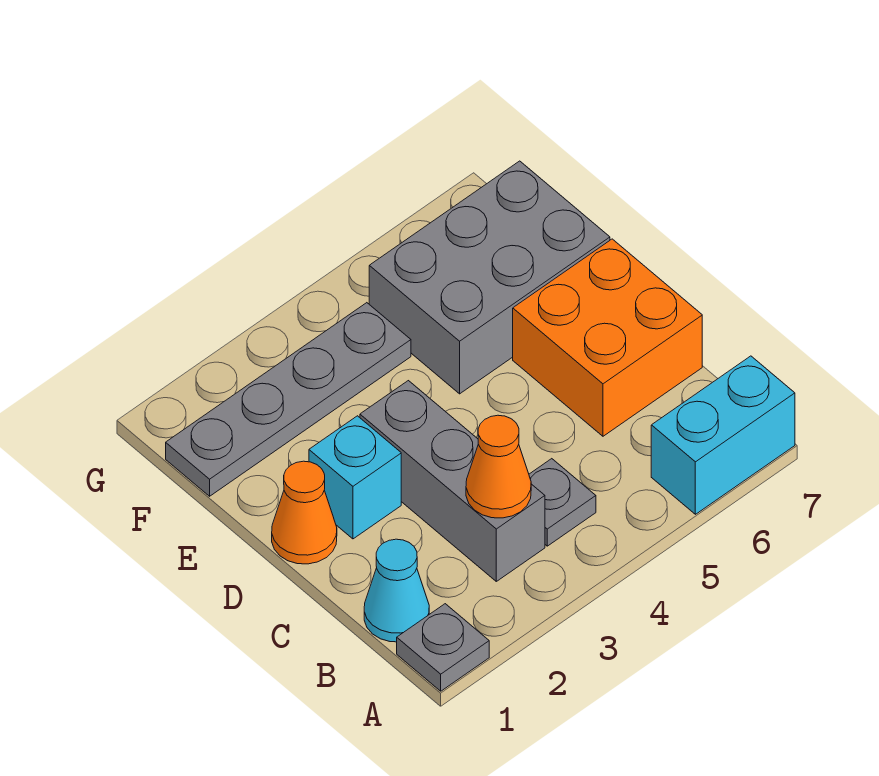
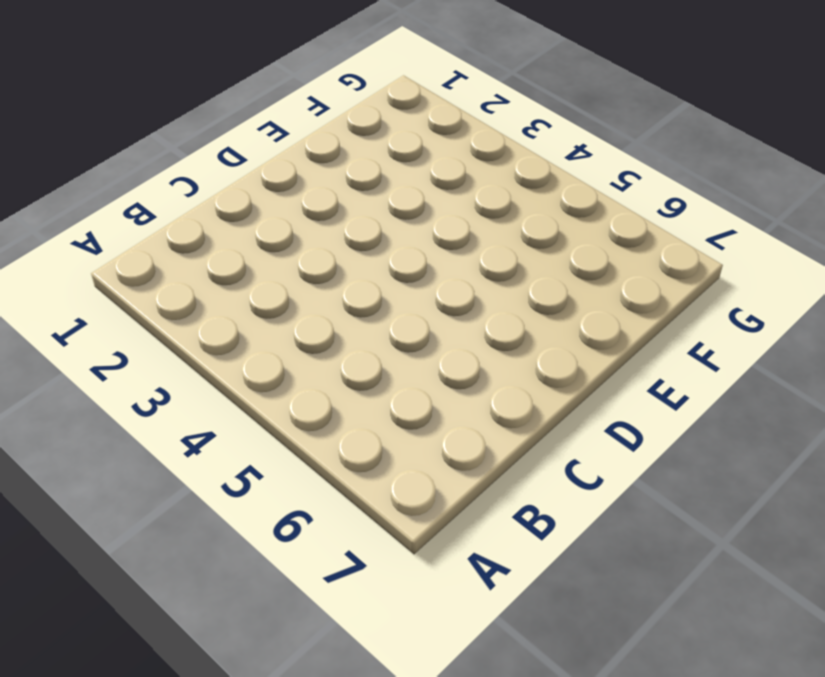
none -> grey 1x1 plate [397,604,489,691]
none -> cyan 1x2 brick [651,356,795,514]

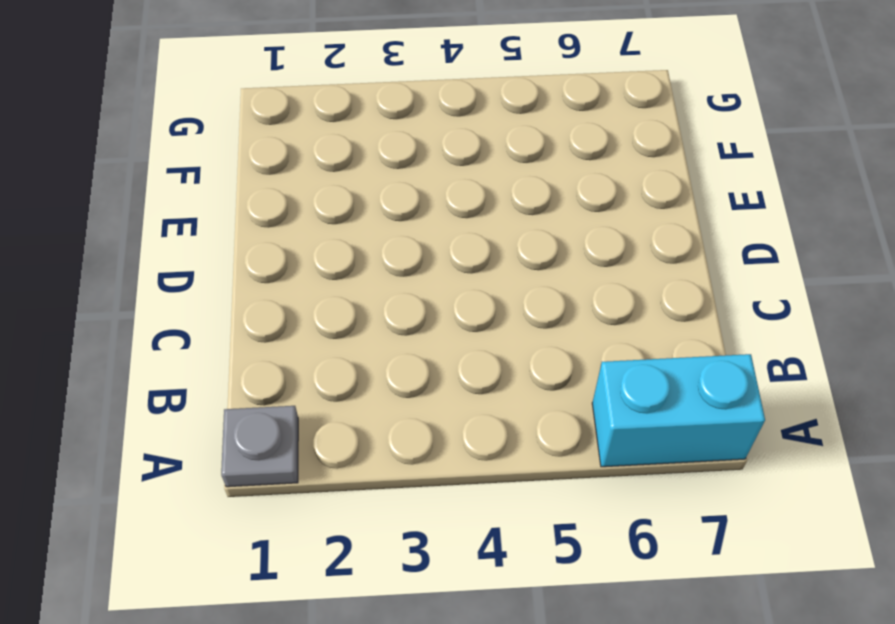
none -> cyan 1x1 cone [364,539,429,642]
none -> grey 1x3 brick [360,381,545,581]

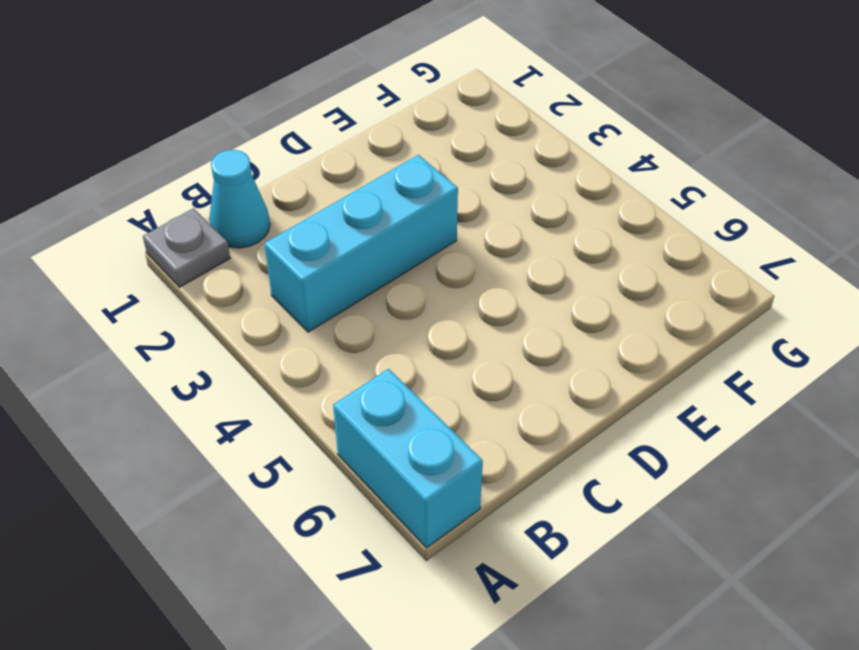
cyan 1x3 brick [264,155,458,332] -> grey 1x3 brick [360,381,545,581]
none -> grey 1x1 plate [529,459,596,546]
none -> orange 2x2 brick [513,239,702,436]

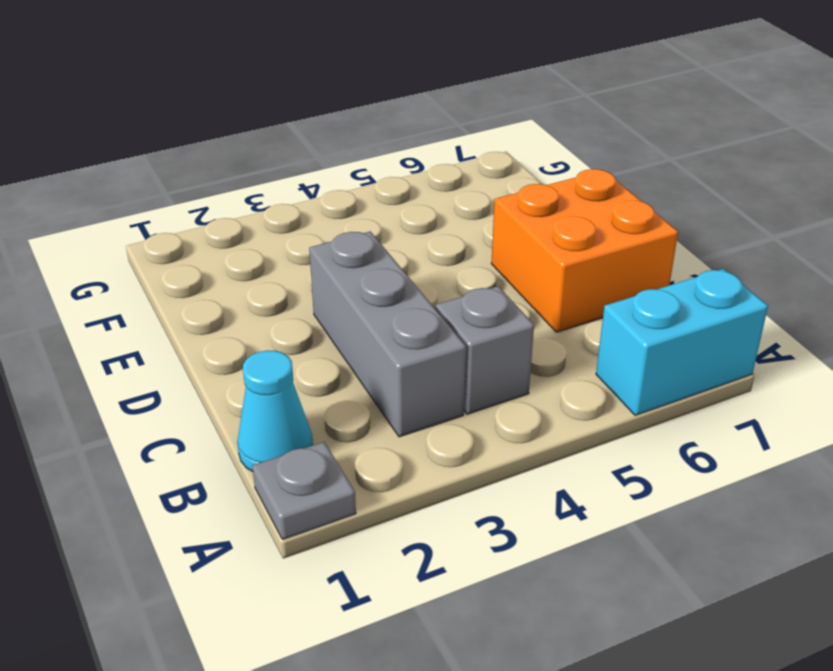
grey 1x1 brick [436,286,534,414] -> grey 1x1 plate [529,459,596,546]
none -> orange 1x1 cone [272,461,337,564]
none -> cyan 1x1 brick [309,416,401,539]

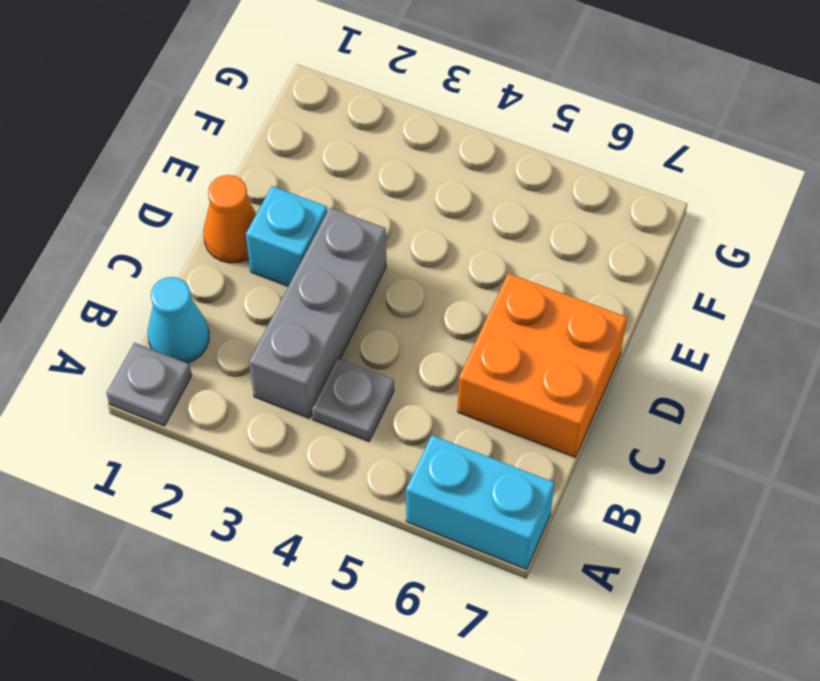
none -> grey 2x3 brick [369,161,610,394]
none -> grey 1x4 plate [166,303,411,496]

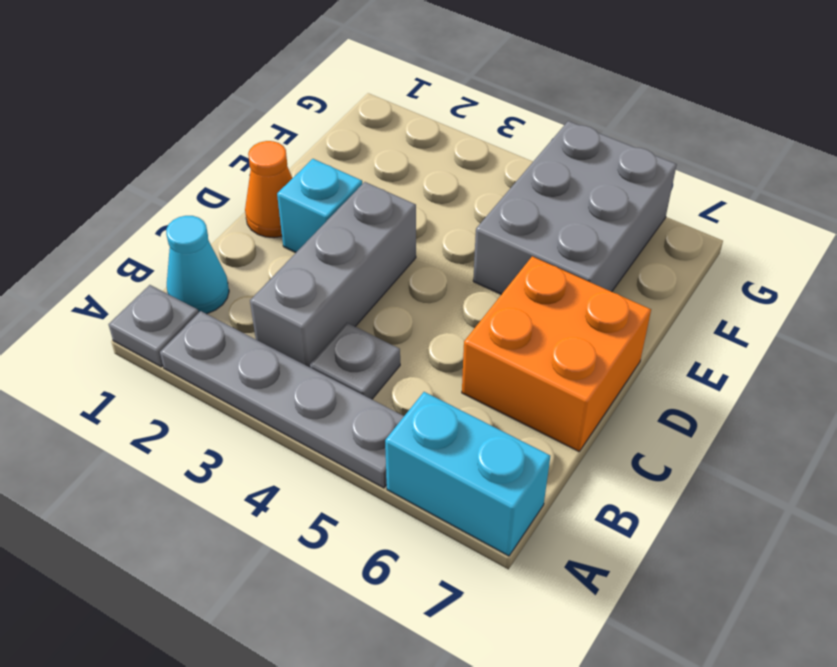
grey 1x4 plate [160,311,404,488] -> grey 1x4 plate moved to [166,303,411,496]
grey 2x3 brick [473,121,677,295] -> grey 2x3 brick turned to [369,161,610,394]
none -> orange 1x1 cone [466,415,531,518]

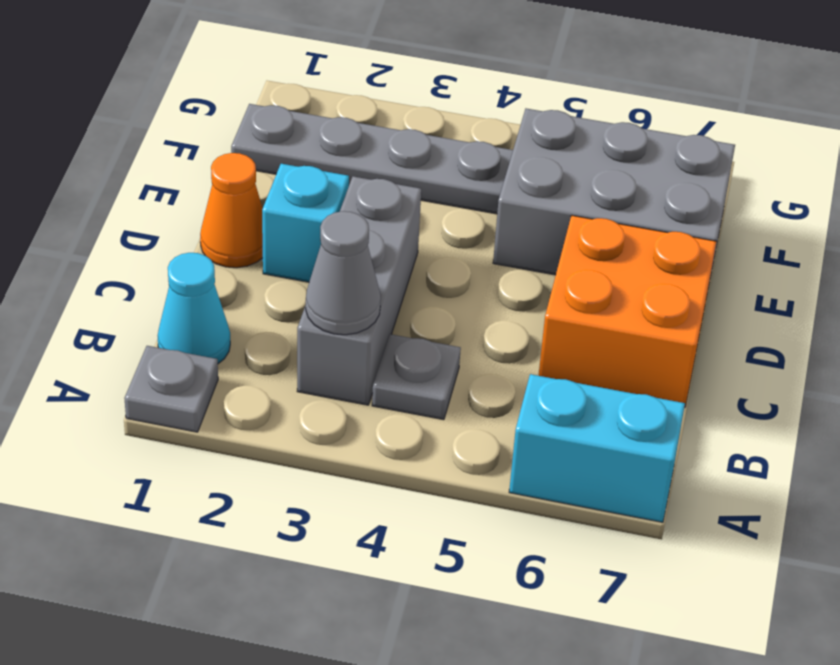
grey 1x1 cone [306,211,381,335] -> orange 1x1 cone [466,415,531,518]

